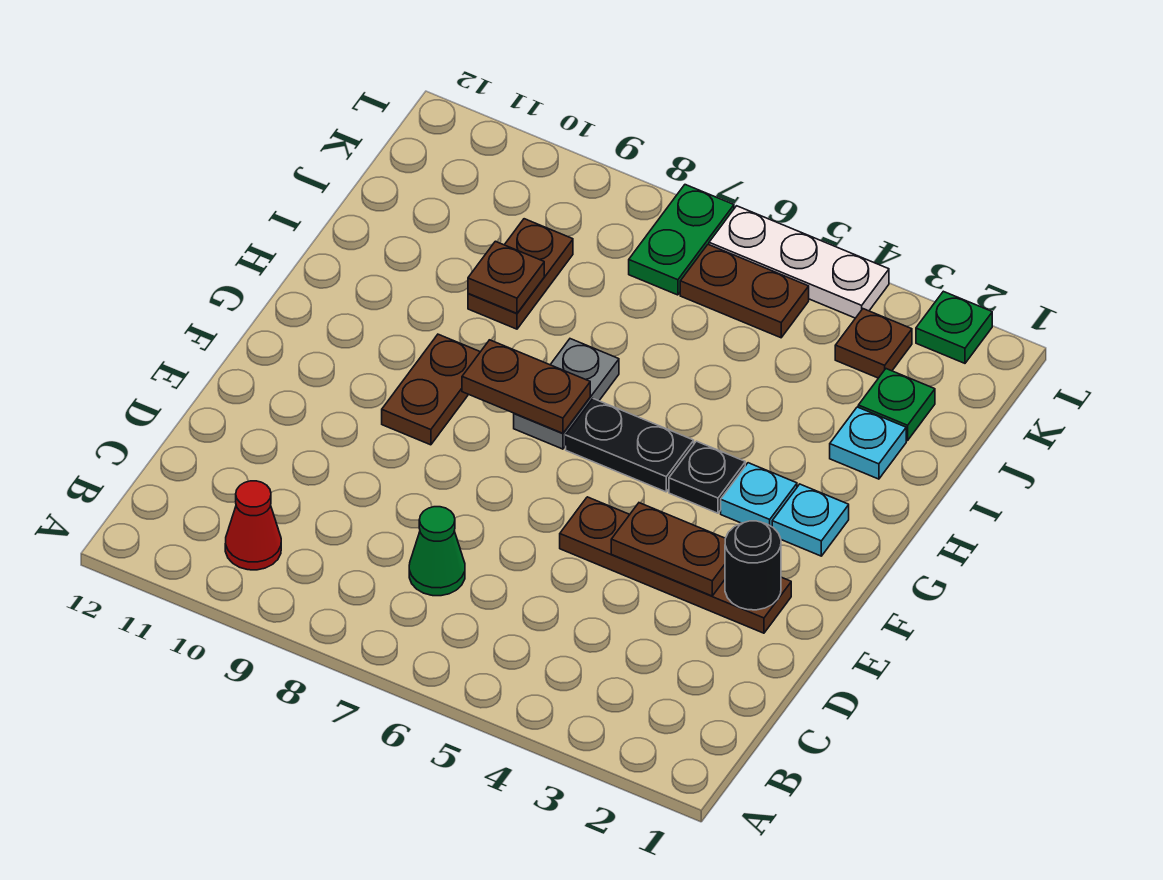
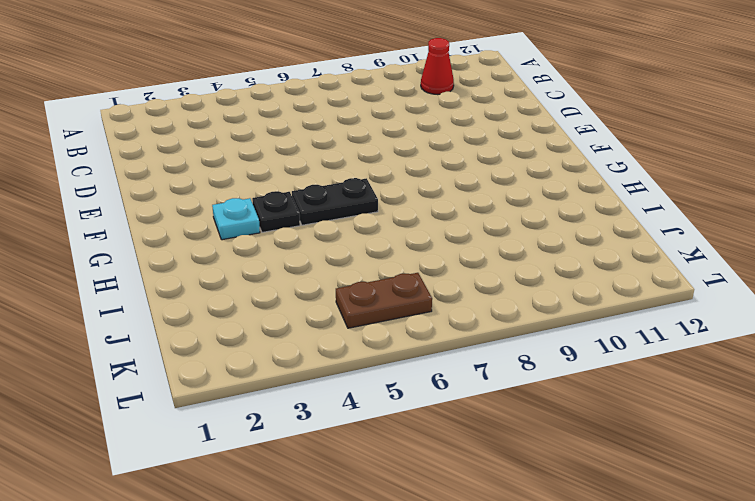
none -> green 1x1 cone [409,507,465,596]
none -> brown 1x4 plate [560,497,791,633]
none -> brown 1x2 plate [382,334,480,445]

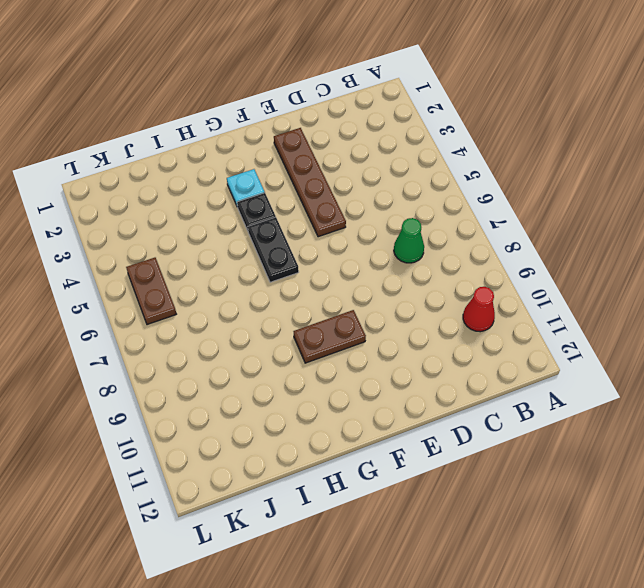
none -> cyan 1x1 plate [772,484,849,556]
none -> grey 1x2 plate [514,339,619,449]
none -> cyan 1x1 plate [830,407,906,479]

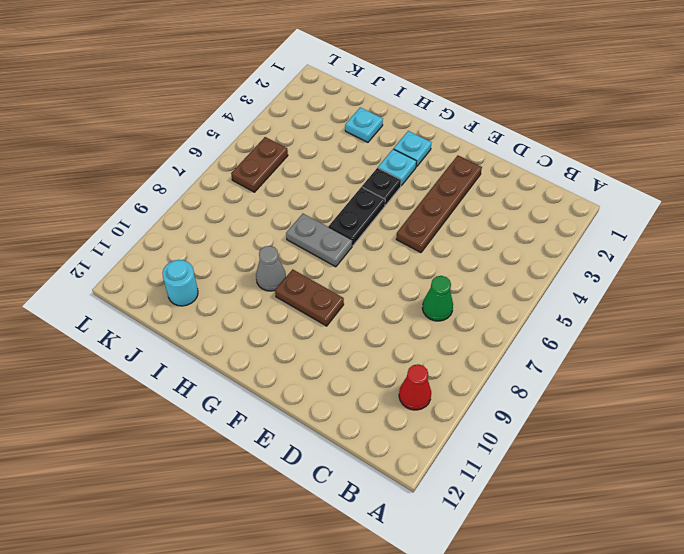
grey 1x1 cone [256,246,286,291] -> none
cyan 1x1 round brick [162,260,198,306] -> none
none -> brown 1x2 plate [468,219,573,329]
none -> green 1x1 plate [858,369,935,441]
none -> brown 1x1 plate [835,309,912,378]

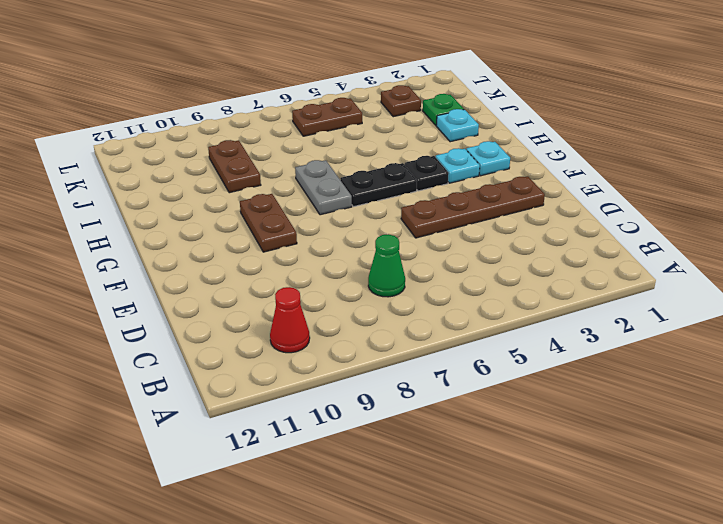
none -> green 1x2 plate [629,185,734,295]
none -> green 1x1 plate [916,291,992,363]
none -> white 1x3 plate [709,206,889,318]

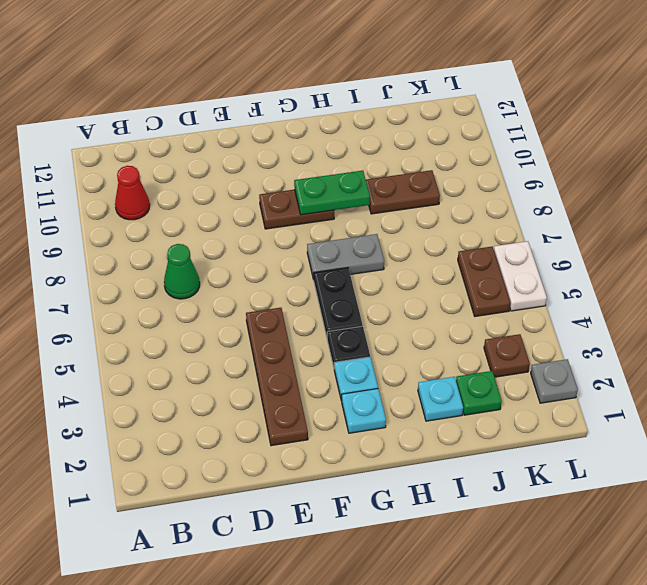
green 1x2 plate [294,171,370,215] -> green 1x2 plate moved to [629,185,734,295]
grey 1x1 plate [531,359,578,403] -> green 1x1 plate [916,291,992,363]
white 1x2 plate [494,241,547,311] -> white 1x3 plate [709,206,889,318]
none -> black 1x1 round brick [725,521,781,610]
none -> brown 1x2 plate [611,503,725,596]
none -> brown 1x2 plate [462,340,590,433]

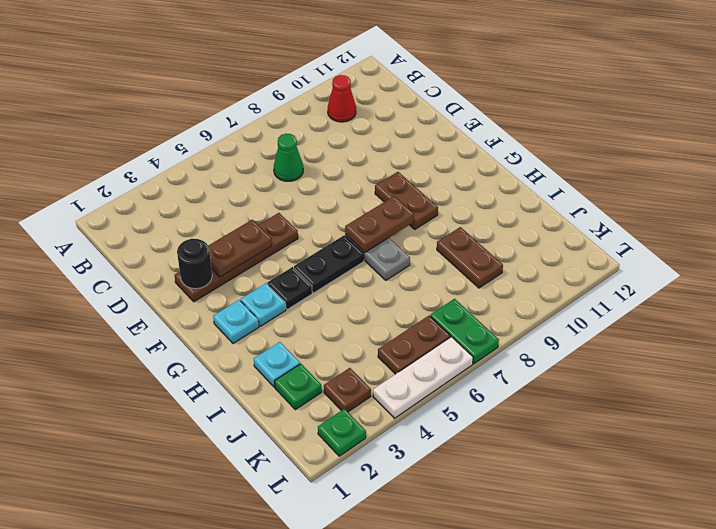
none -> brown 1x1 plate [468,241,544,313]

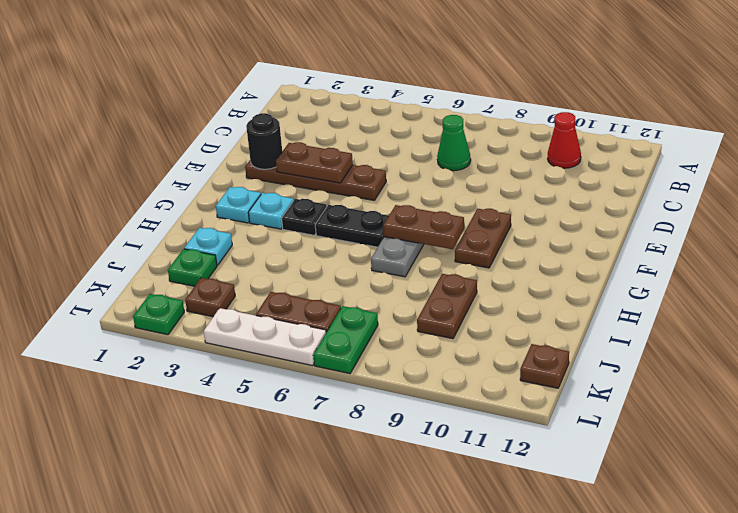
brown 1x1 plate [520,344,569,388] -> brown 1x1 plate moved to [468,241,544,313]

